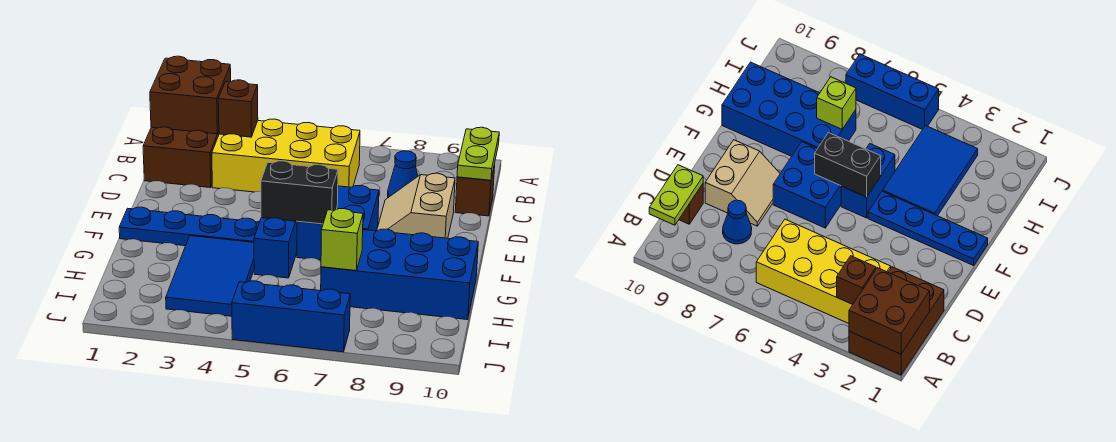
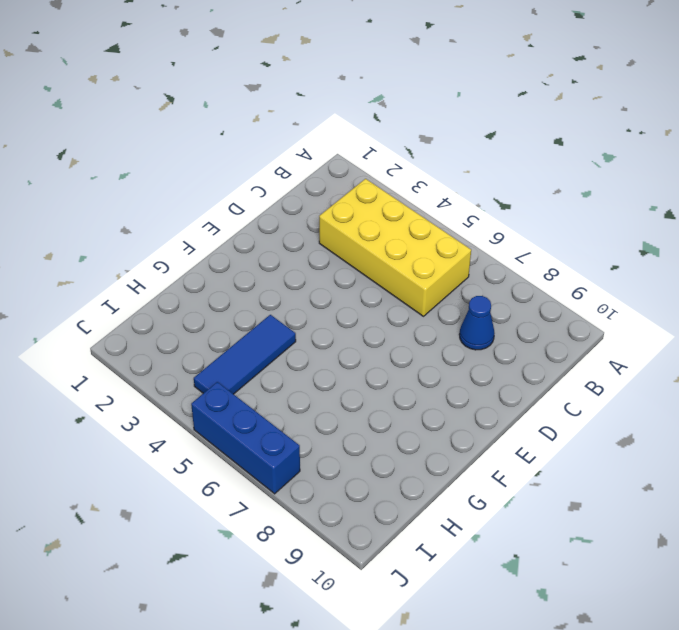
blue 1x3 tile [194,315,296,394] -> blue 2x3 tile [166,236,254,316]
none -> brown 2x3 brick [143,127,219,188]
none -> brown 1x1 brick [455,165,495,216]
none -> tan 2x2 slope [377,173,455,238]

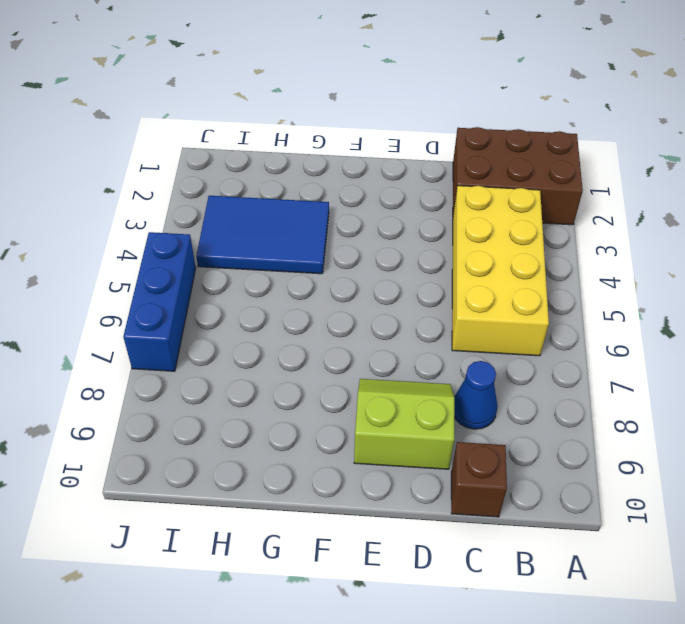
lime 2x2 slope [354,379,454,469] -> tan 2x2 slope [377,173,455,238]
none -> blue 2x2 brick [297,186,379,260]
none -> blue 1x4 plate [119,207,259,246]
none -> blue 1x2 brick [254,218,297,278]

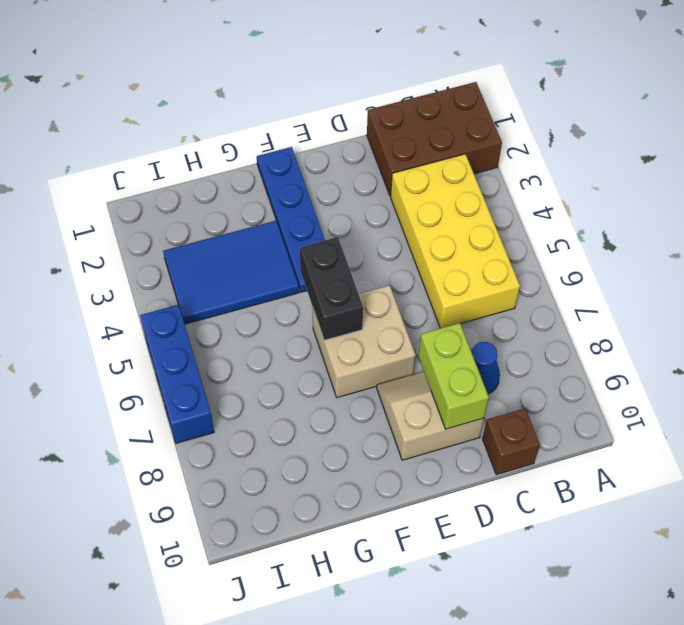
lime 1x2 brick [418,323,489,429] -> none
tan 2x2 brick [312,285,416,398] -> blue 2x2 brick [297,186,379,260]
none -> blue 1x2 brick [254,218,297,278]
none -> blue 2x4 brick [321,229,478,320]
none -> brown 2x2 brick [150,56,231,134]

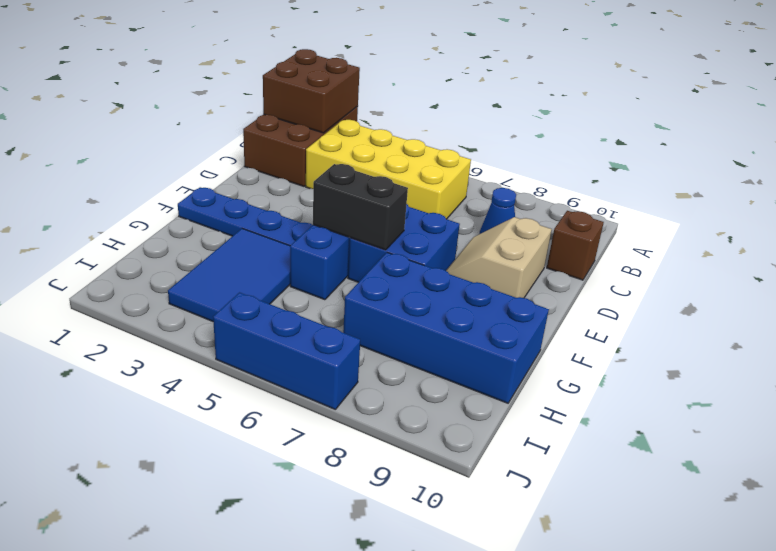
none -> brown 1x1 brick [218,80,258,137]
none -> lime 1x2 plate [457,127,499,180]
none -> lime 1x1 brick [321,209,363,270]

